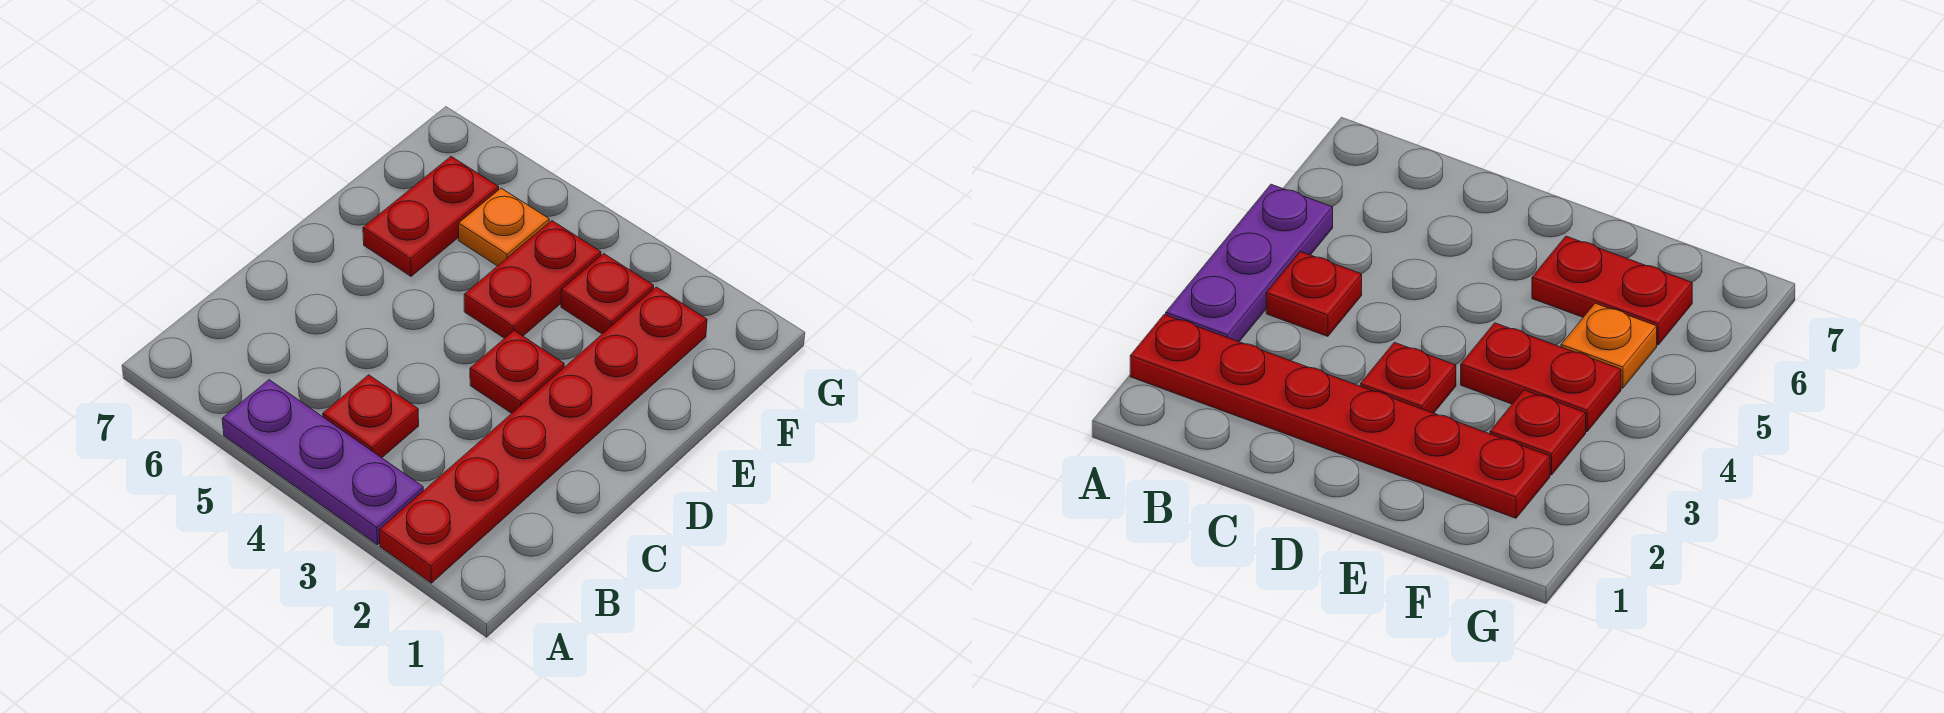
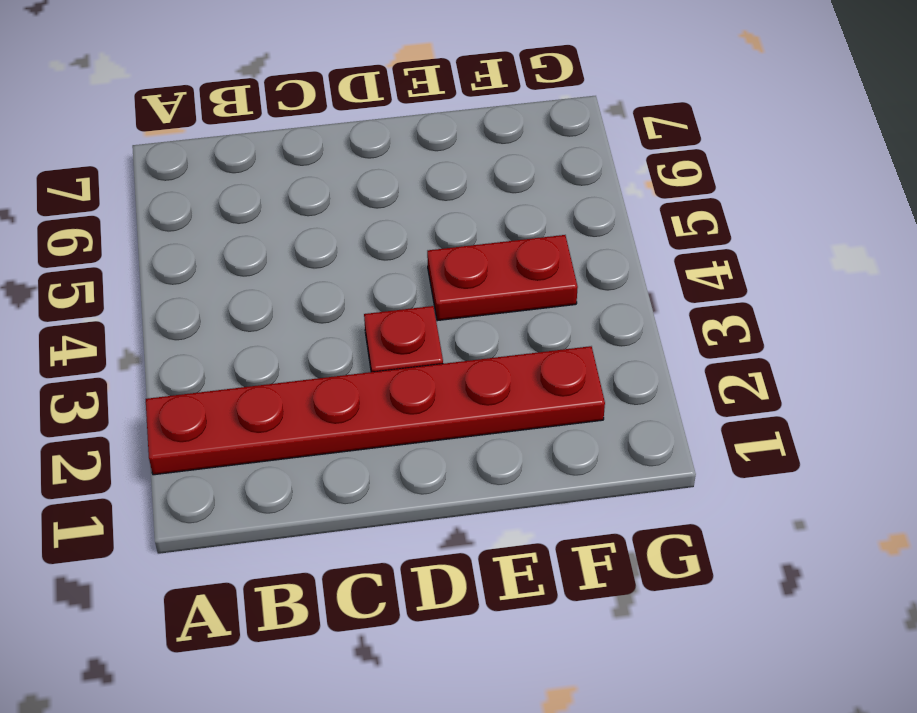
none -> purple 1x3 plate [222,380,423,545]
none -> red 1x1 plate [323,375,419,458]

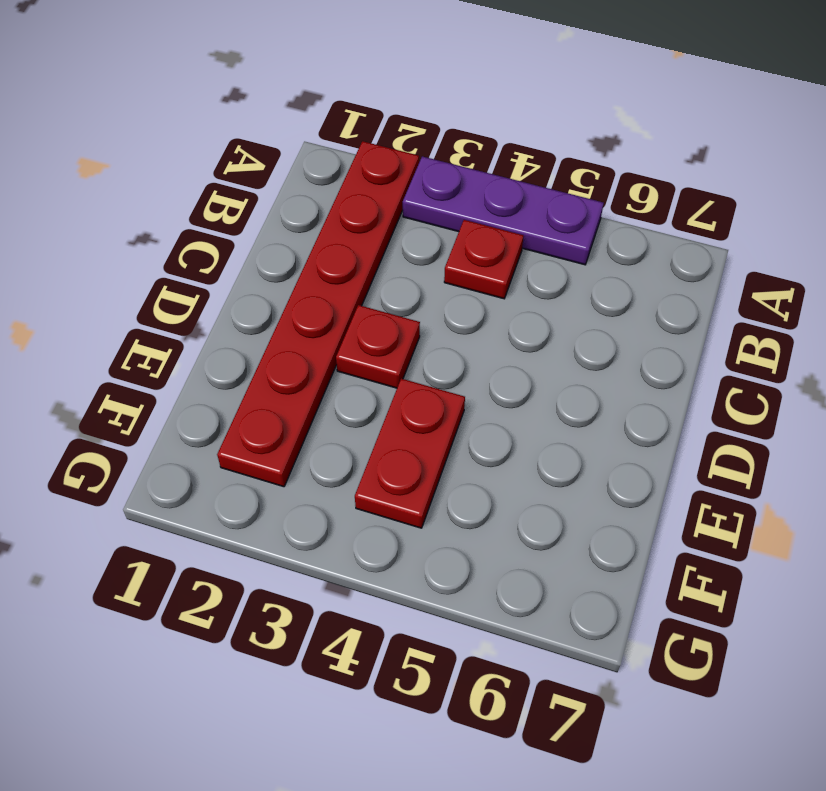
none -> red 1x2 plate [363,157,499,276]
none -> red 1x1 plate [561,253,654,334]

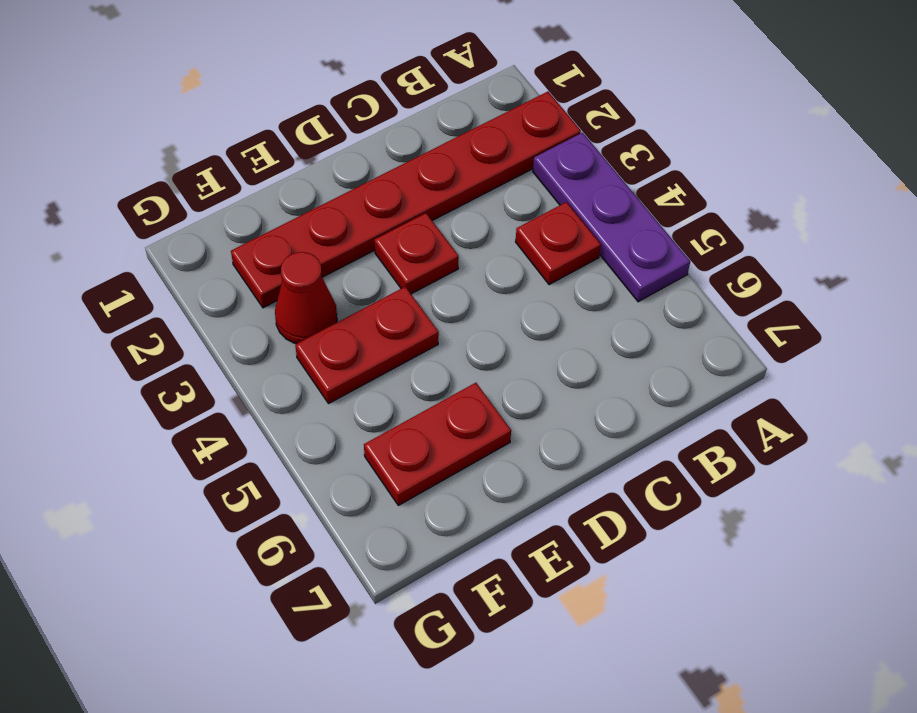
red 1x1 cone [275,252,337,344] -> red 1x1 plate [561,253,654,334]
none -> orange 1x1 plate [459,188,549,266]

